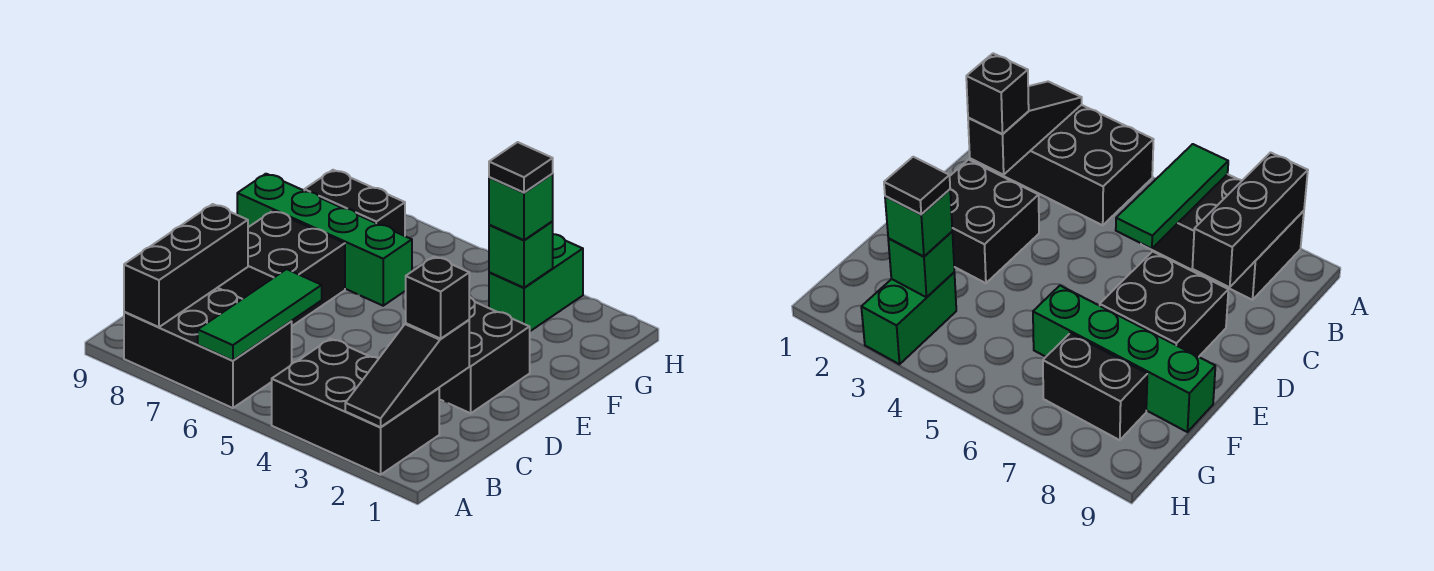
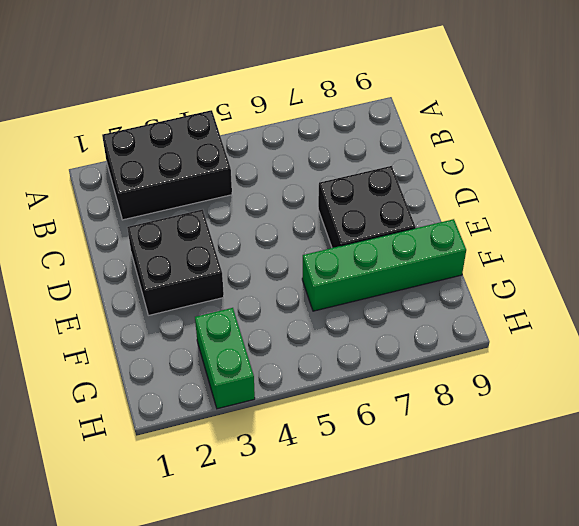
none -> black 2x3 brick [124,288,292,408]
none -> black 1x2 brick [304,170,405,236]
none -> black 1x3 slope [345,320,469,427]

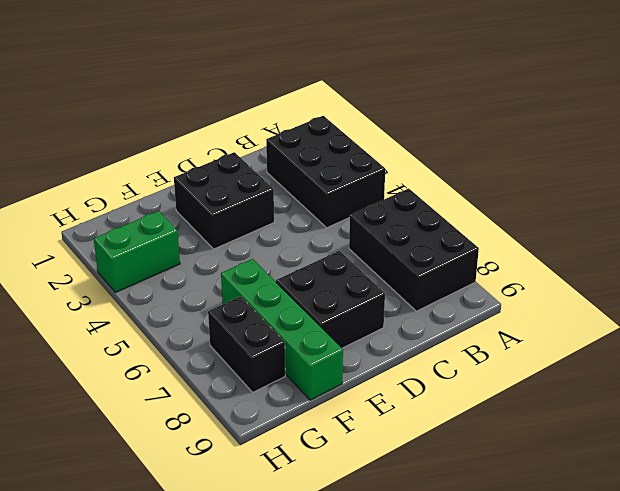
none -> black 1x3 slope [345,320,469,427]
none -> green 1x3 tile [198,269,322,361]
none -> black 1x3 brick [124,204,248,327]

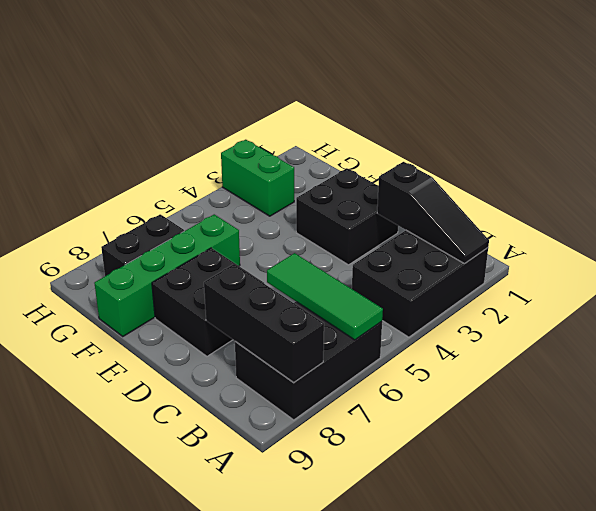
none -> green 1x1 brick [489,222,553,288]
none -> black 1x1 brick [406,257,469,339]
none -> green 1x1 brick [489,174,553,240]

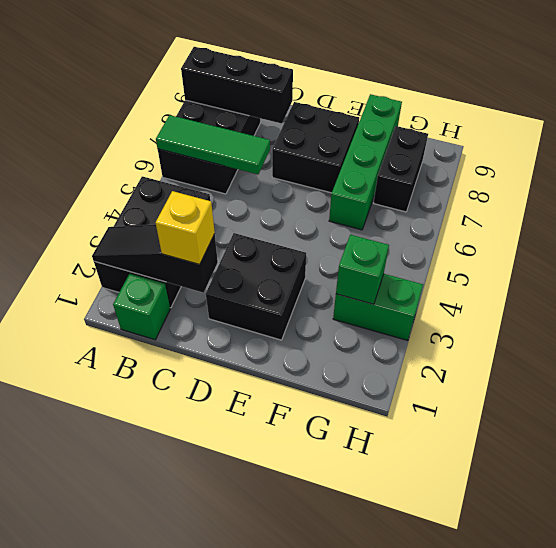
green 1x1 brick [113,274,170,340] -> green 1x1 brick moved to [489,174,553,240]
yellow 1x1 brick [156,191,215,264] -> black 1x1 brick [406,257,469,339]
none -> black 1x1 tile [489,142,553,193]

